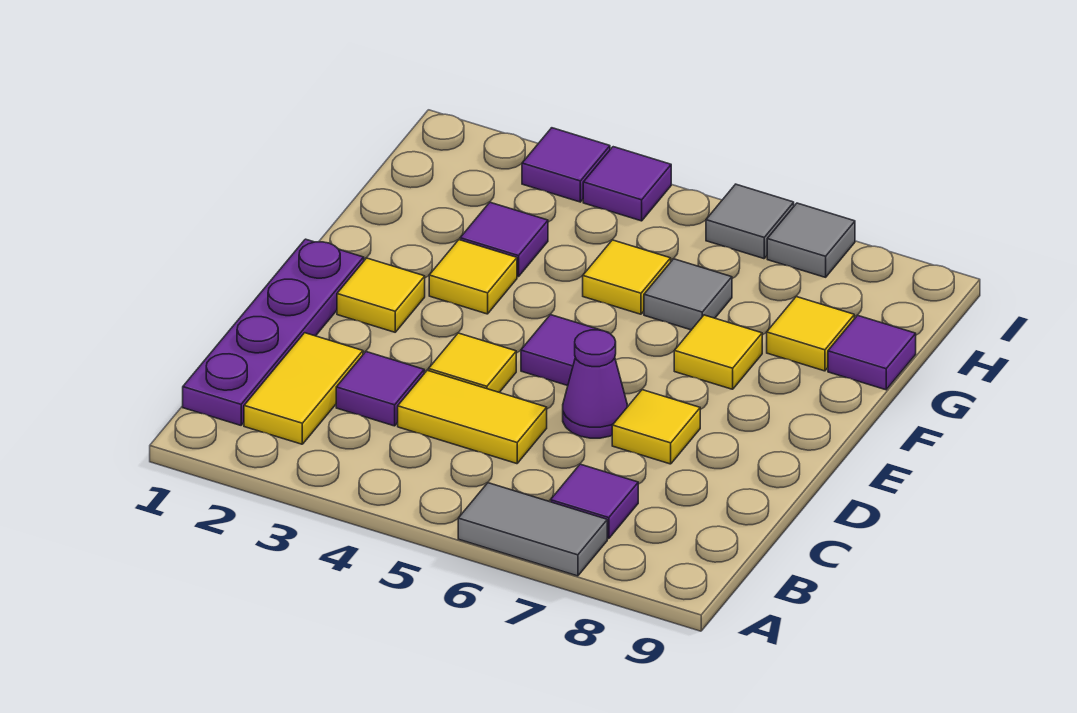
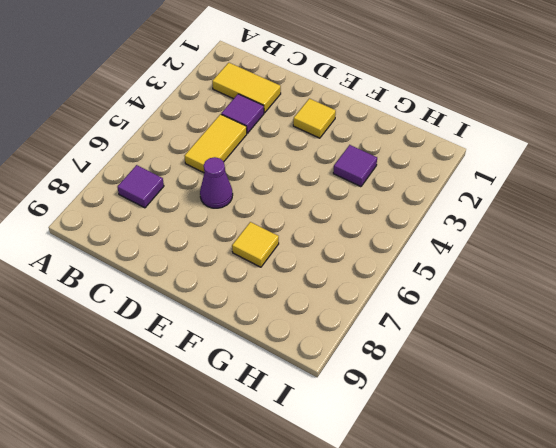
none -> grey 1x2 tile [458,483,607,576]
none -> purple 1x4 plate [183,239,364,425]
none -> yellow 1x1 tile [429,333,516,392]

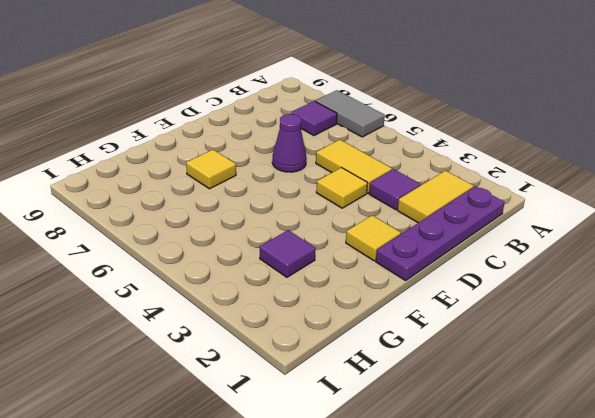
none -> yellow 1x1 tile [612,390,700,464]
none -> purple 1x1 tile [521,315,608,386]
none -> yellow 1x1 tile [429,240,517,314]

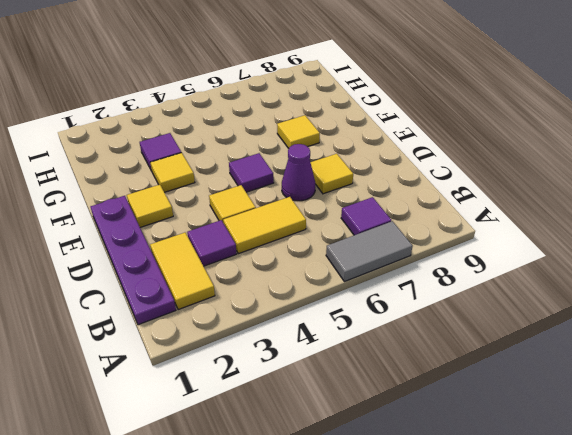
none -> yellow 1x1 tile [583,240,671,314]
none -> grey 1x1 tile [644,259,732,330]
none -> yellow 1x1 tile [767,297,854,371]

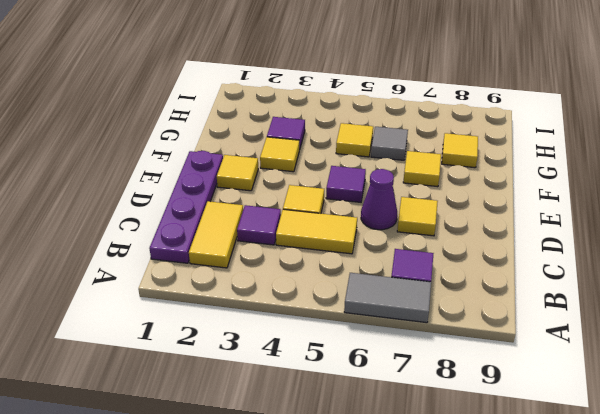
none -> purple 1x1 tile [828,315,916,390]
none -> purple 1x1 tile [522,128,610,202]
none -> purple 1x1 tile [583,147,671,221]

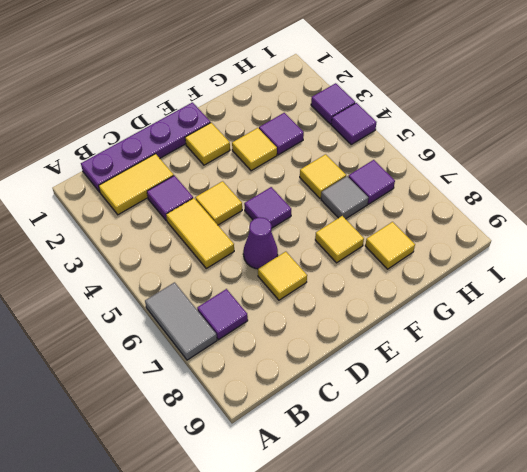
purple 1x1 tile [348,160,395,204] -> purple 1x1 tile moved to [828,315,916,390]
none -> grey 1x1 tile [706,184,794,259]
none -> grey 1x1 tile [767,203,855,277]

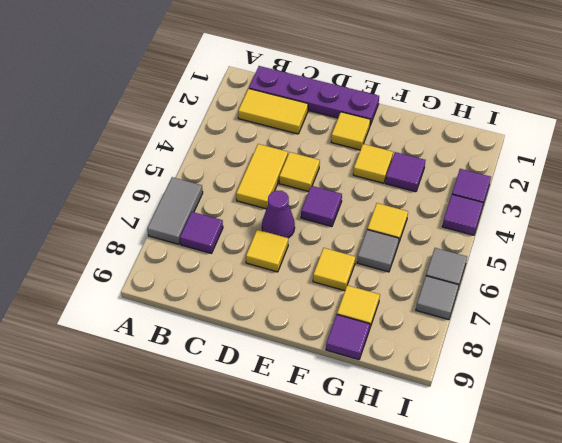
none -> purple 1x1 tile [336,352,424,426]

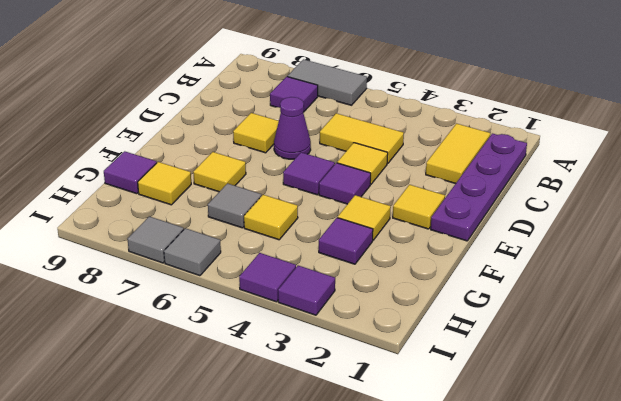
purple 1x1 tile [319,163,371,204] -> purple 1x1 tile moved to [336,352,424,426]

